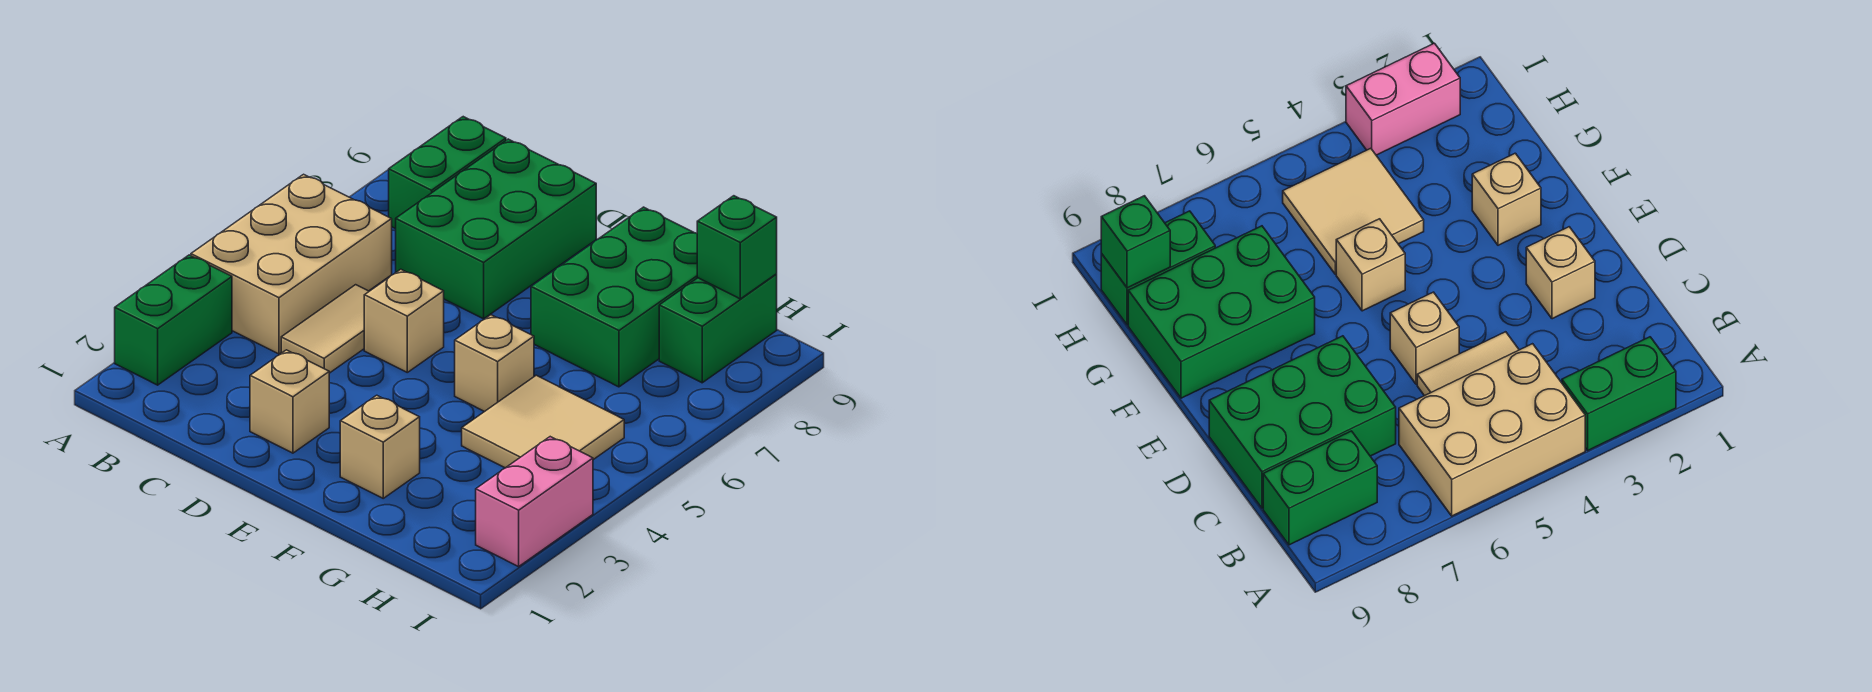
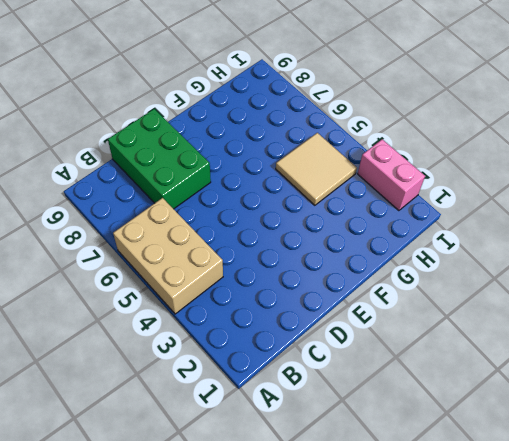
none -> green 1x2 brick [115,255,232,385]
none -> green 1x2 brick [389,117,506,229]
none -> tan 1x2 tile [281,285,369,373]

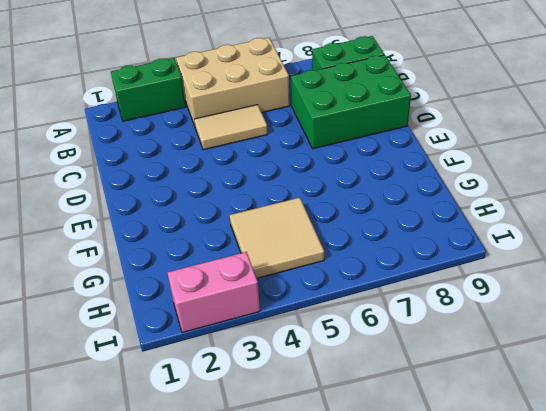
none -> tan 1x1 brick [250,350,329,453]
none -> tan 1x1 brick [364,269,444,372]
none -> tan 1x1 brick [340,395,420,498]

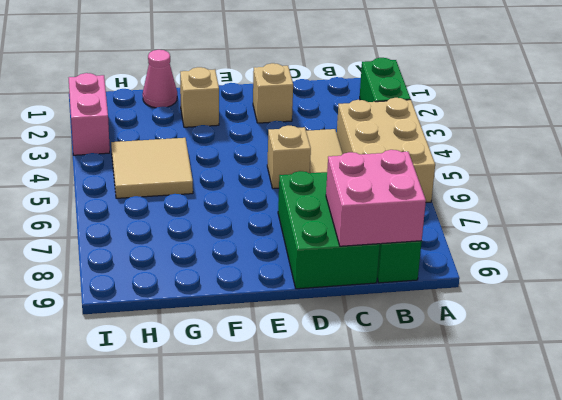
pink 2x2 brick [326,150,426,246] -> none
pink 1x1 cone [143,50,177,108] -> none
none -> tan 1x1 brick [455,315,534,412]
none -> green 2x3 brick [531,207,698,387]
none -> green 1x2 brick [659,274,777,383]

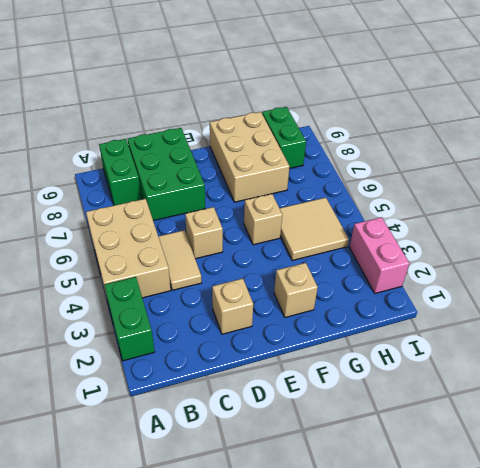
tan 2x3 brick [210,112,290,202] -> green 2x3 brick [531,207,698,387]
none -> green 1x1 brick [697,196,777,299]

